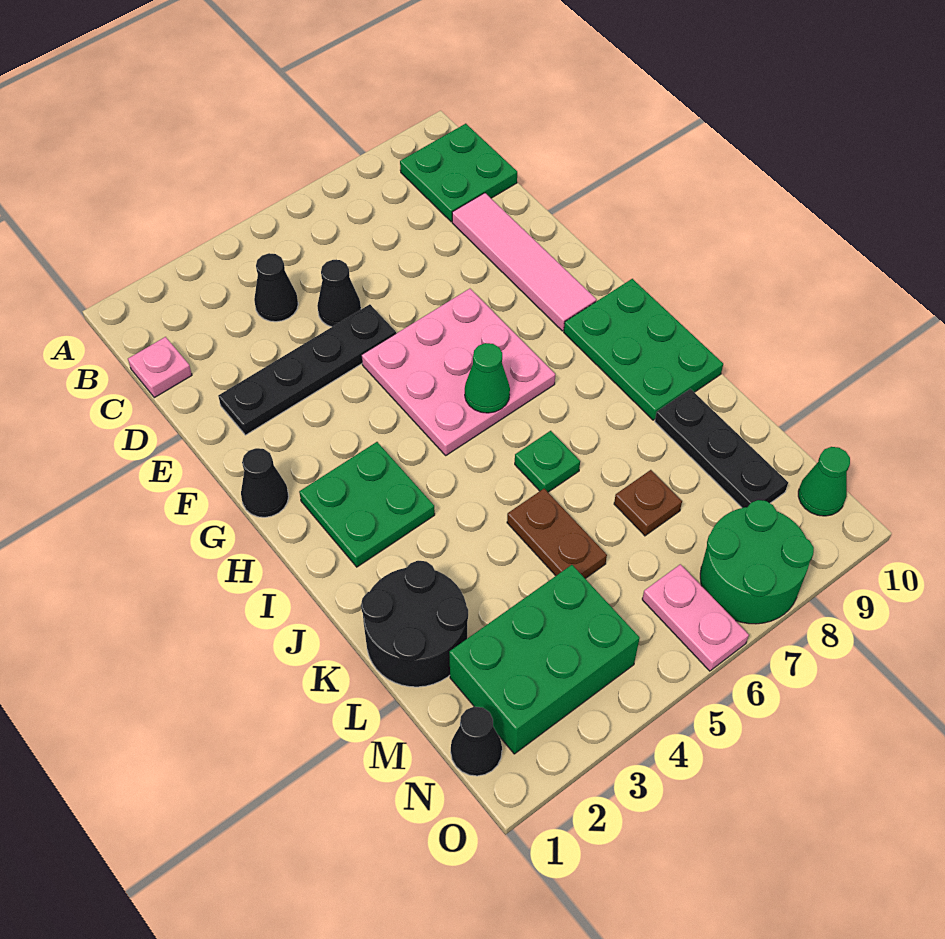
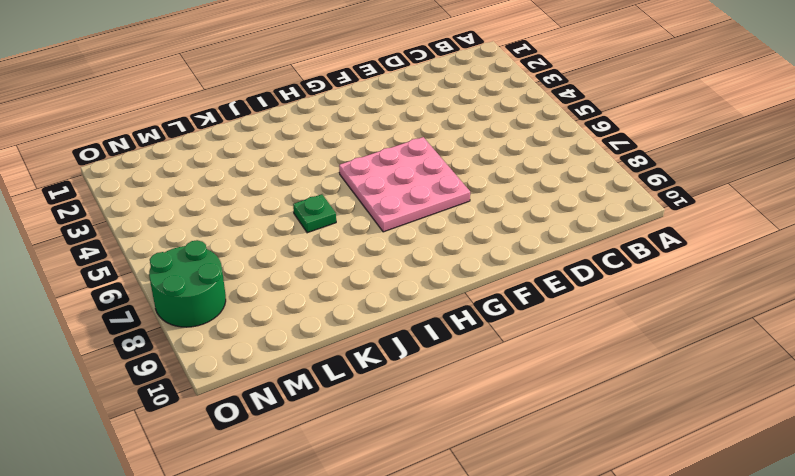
none -> green 2x2 plate [400,124,517,222]
none -> pink 1x1 plate [128,337,192,398]
none -> black 1x1 cone [254,253,298,322]

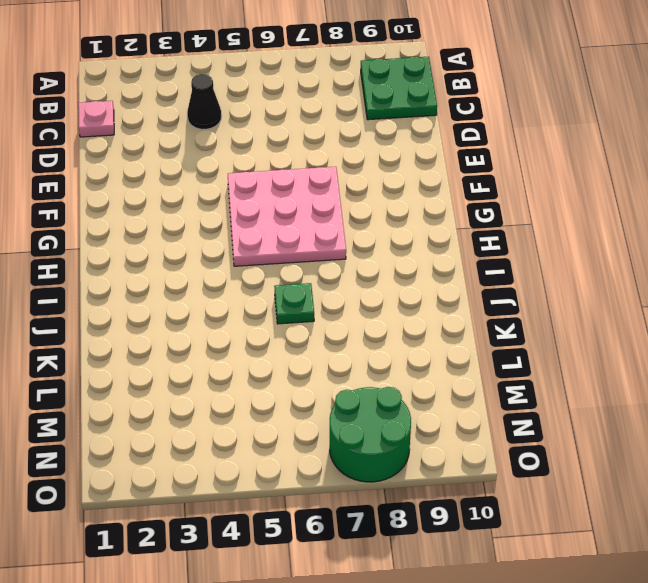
none -> black 1x1 cone [317,260,361,327]
none -> pink 1x4 tile [452,193,596,331]
none -> black 1x4 plate [218,304,396,435]

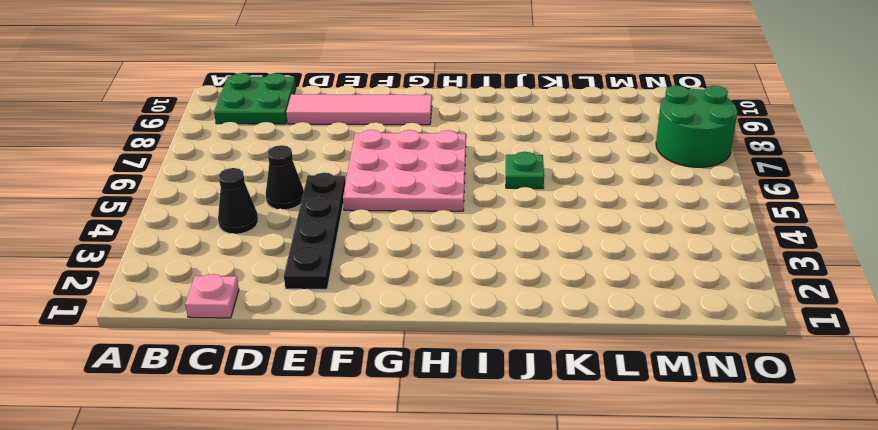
none -> black 1x1 cone [241,448,289,517]
none -> green 2x2 plate [299,442,435,567]
none -> green 2x3 plate [564,279,723,420]

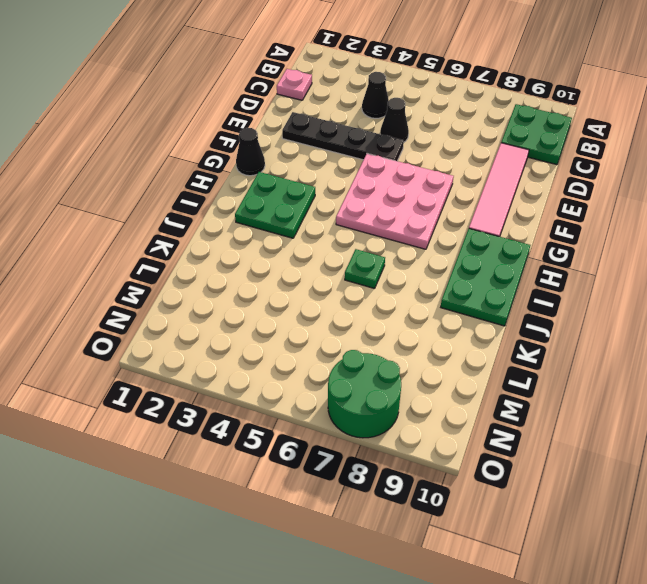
none -> black 2x2 round brick [361,561,468,687]
none -> brown 1x2 plate [507,489,607,579]
none -> black 1x3 plate [655,389,788,508]

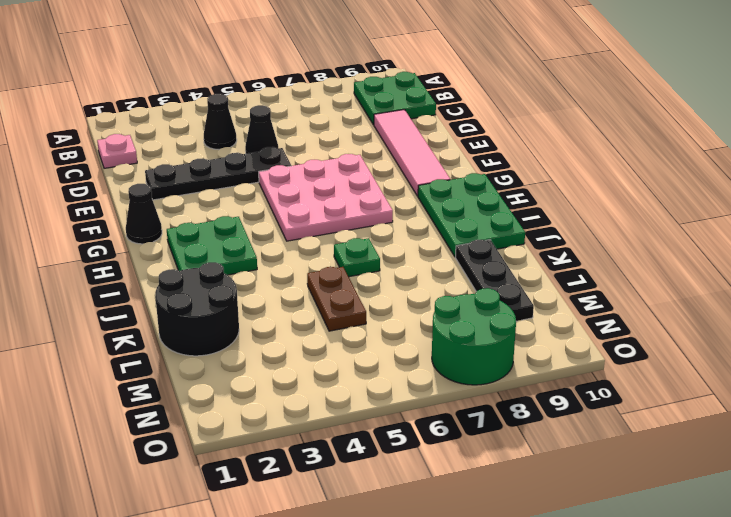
none -> brown 1x1 plate [614,470,682,536]
none -> green 2x3 brick [449,565,640,754]
none -> black 1x1 cone [451,707,502,776]

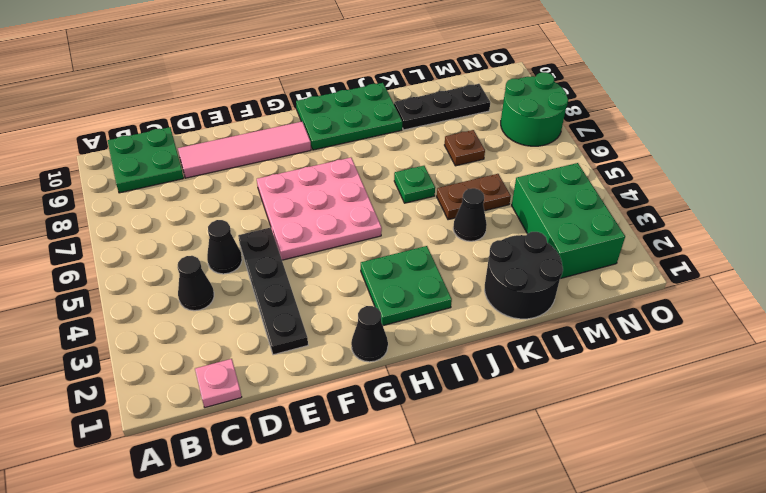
black 1x1 cone [453,188,487,241] -> black 1x1 cone moved to [451,707,502,776]
none -> pink 1x2 plate [642,564,749,671]
none -> green 1x1 cone [798,447,850,516]
none -> green 1x1 cone [465,343,510,413]

